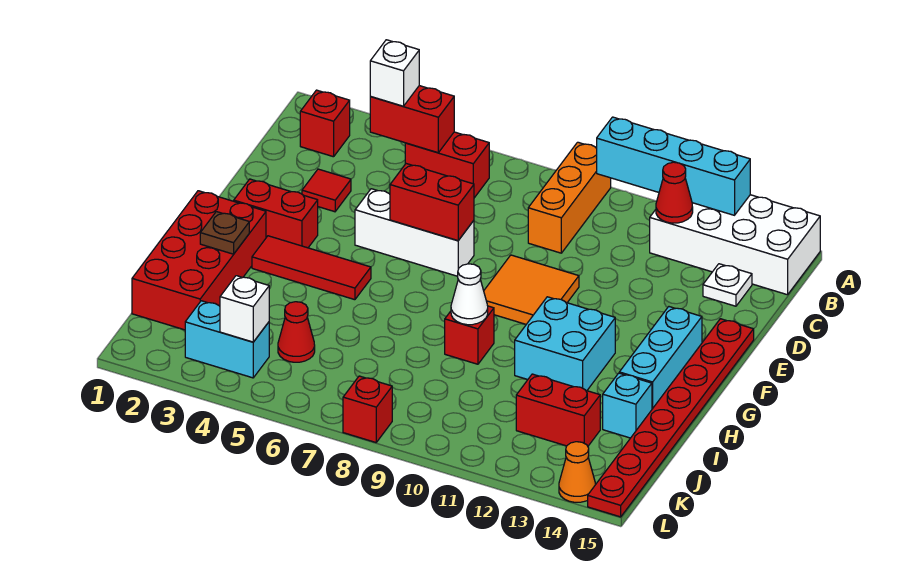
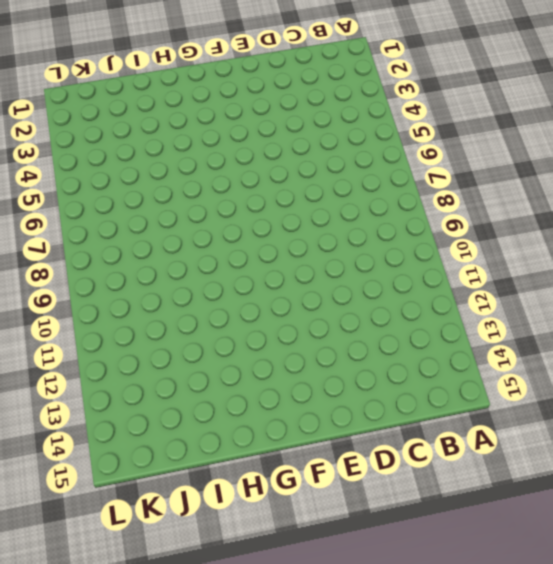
none -> orange 1x3 brick [528,142,611,253]
none -> white 2x4 brick [650,195,820,295]
none -> red 1x1 brick [300,90,350,157]

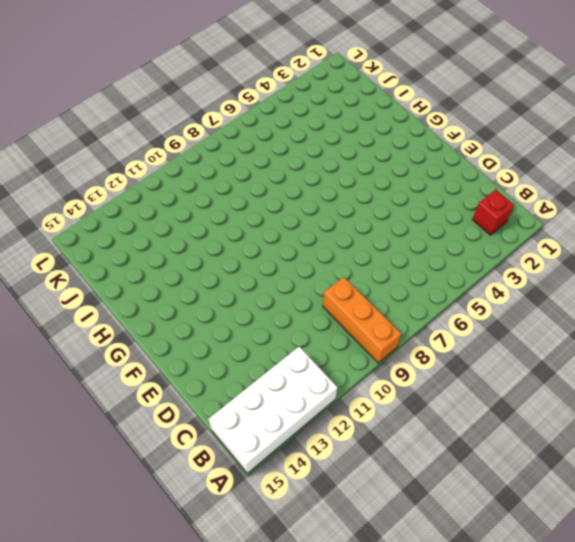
none -> red 1x2 brick [405,132,489,198]
none -> white 1x1 plate [703,264,752,306]
none -> red 1x1 tile [302,169,351,212]

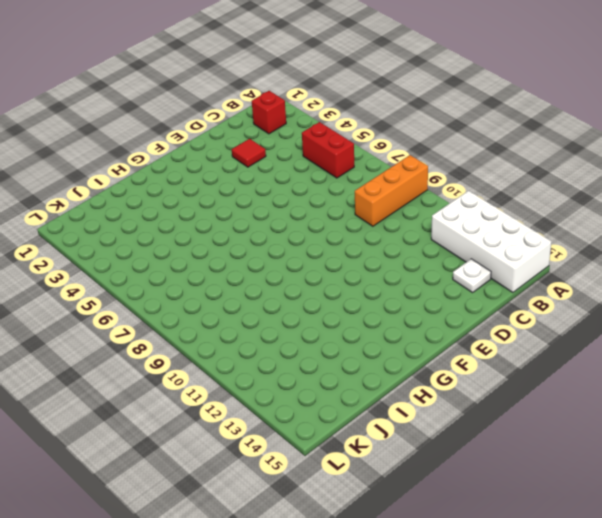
none -> white 1x3 brick [355,189,474,276]
none -> orange 2x2 tile [484,255,579,324]
none -> red 1x8 plate [588,319,754,517]

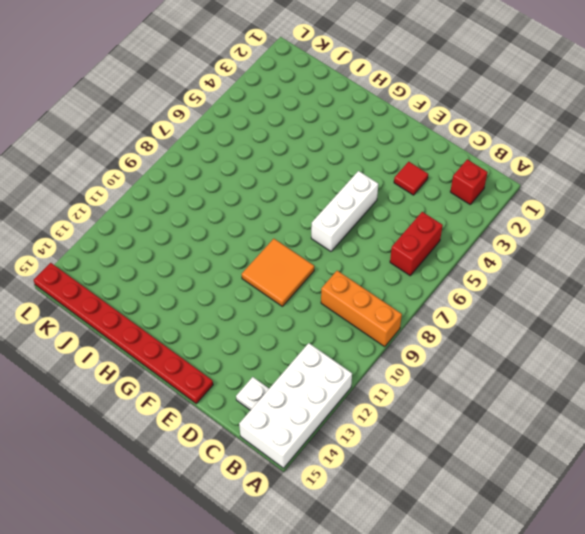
none -> red 1x2 brick [234,179,318,248]
none -> cyan 1x3 brick [619,307,702,409]
none -> red 2x4 brick [132,191,266,330]

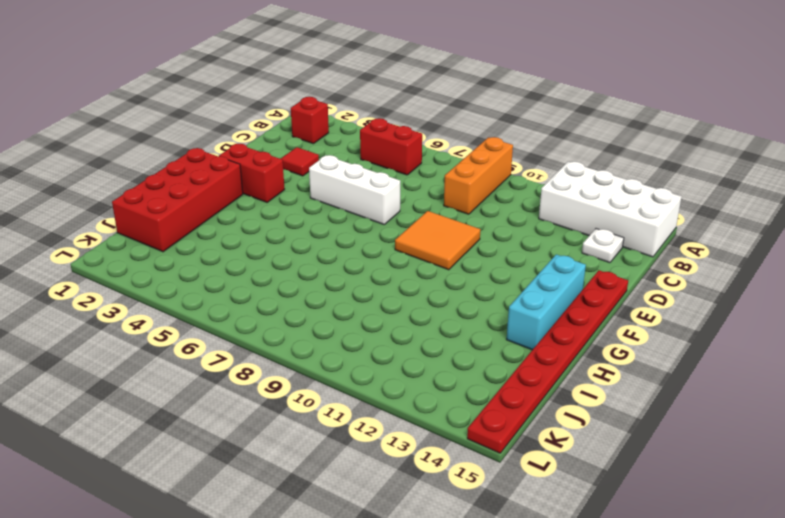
none -> red 1x3 tile [252,236,371,300]
none -> cyan 2x2 brick [515,297,615,391]
none -> red 1x1 brick [445,306,494,364]

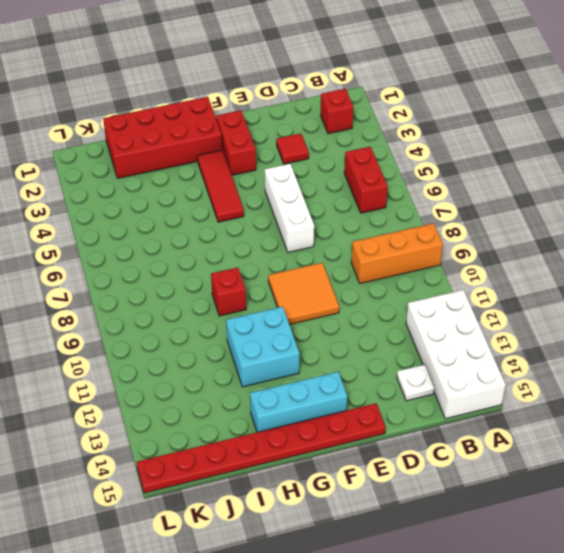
none -> cyan 1x1 brick [603,373,652,438]
none -> red 1x1 cone [278,302,315,362]
none -> red 1x2 brick [516,374,600,446]

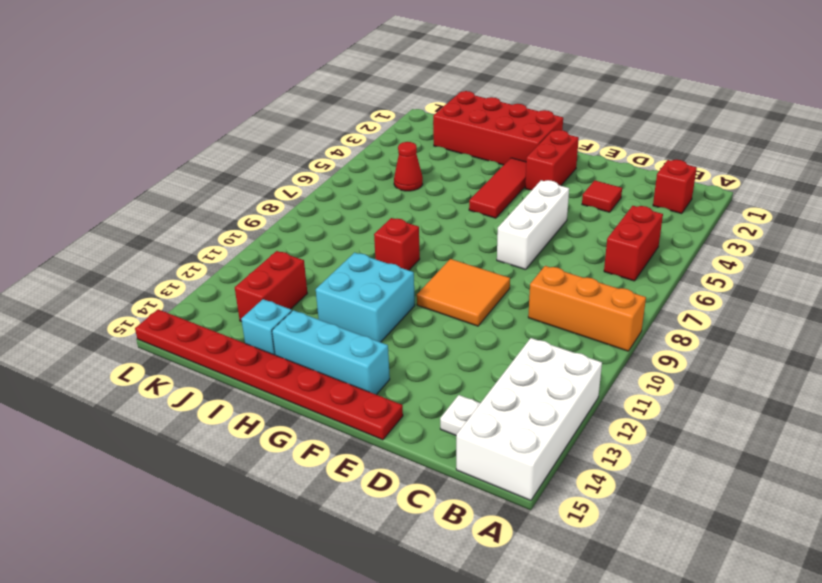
none -> cyan 1x2 brick [185,301,269,378]
none -> red 1x1 brick [343,376,392,442]
none -> orange 1x1 cone [559,442,595,502]

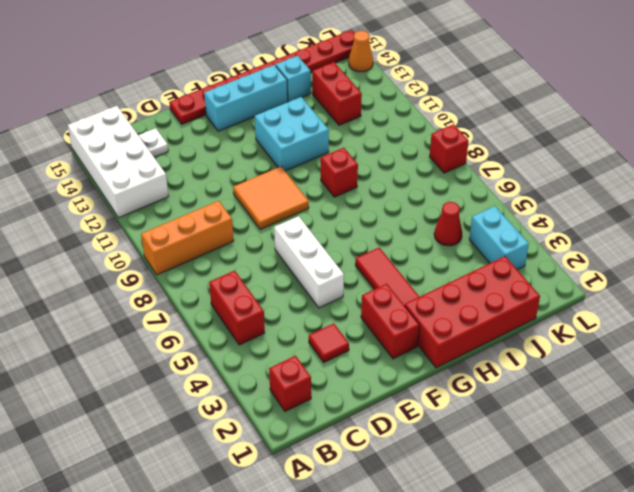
none -> cyan 1x4 brick [597,117,750,215]
none -> red 1x2 brick [370,86,454,153]
none -> red 1x1 cone [656,162,693,223]

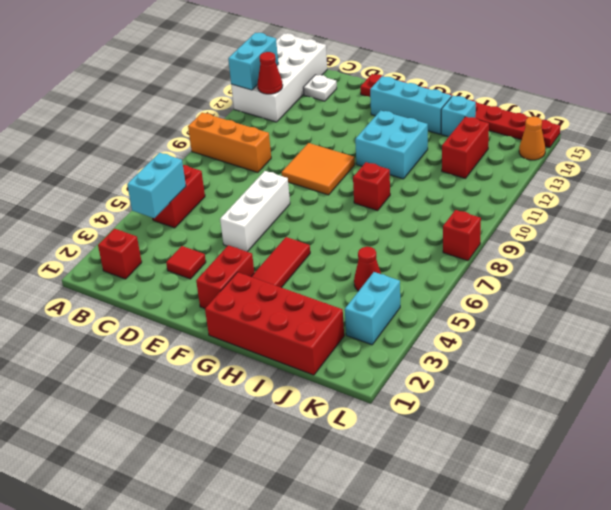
cyan 1x2 brick [228,33,278,90] -> cyan 1x4 brick [597,117,750,215]
cyan 1x2 brick [127,153,186,218] -> red 1x2 brick [370,86,454,153]
none -> red 1x2 brick [390,164,474,241]
none -> brown 1x1 plate [200,212,249,254]
none -> white 1x1 cone [451,264,488,325]

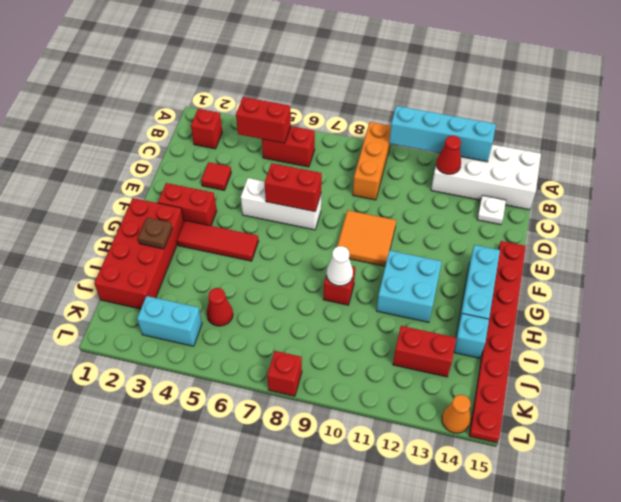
none -> white 1x1 brick [220,276,269,342]
none -> white 1x1 brick [370,40,419,106]

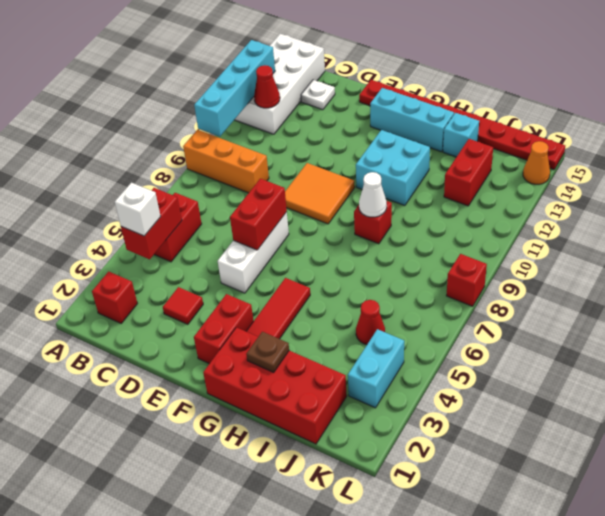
none -> white 1x1 brick [220,276,269,342]

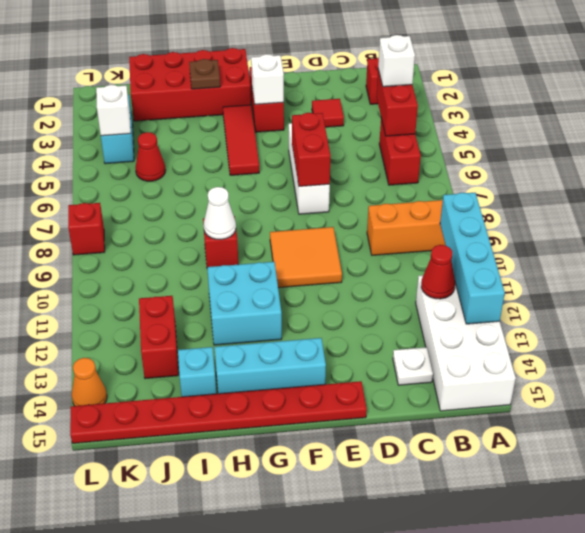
white 1x1 brick [251,54,284,104] -> none

